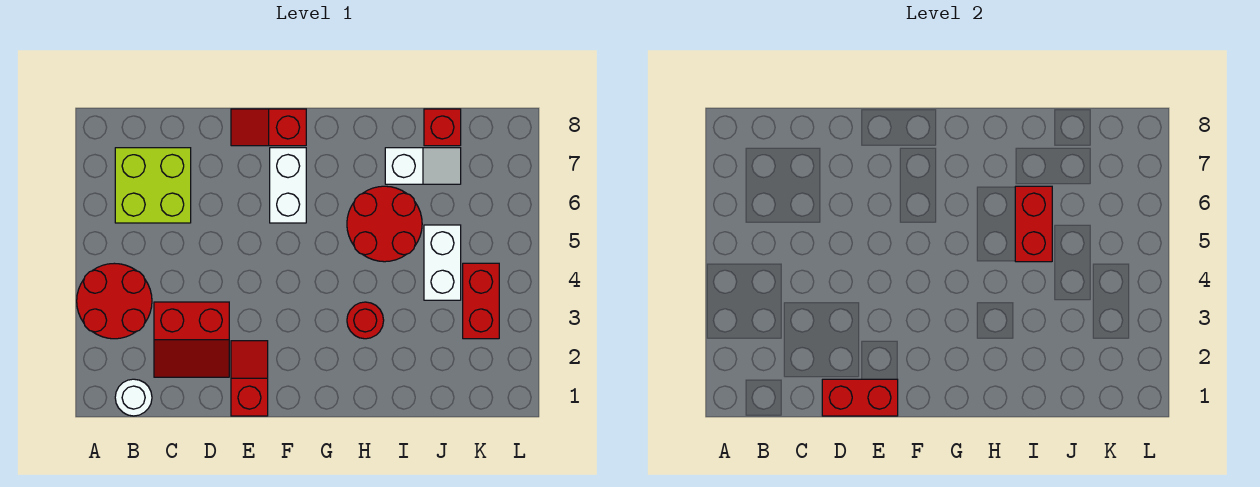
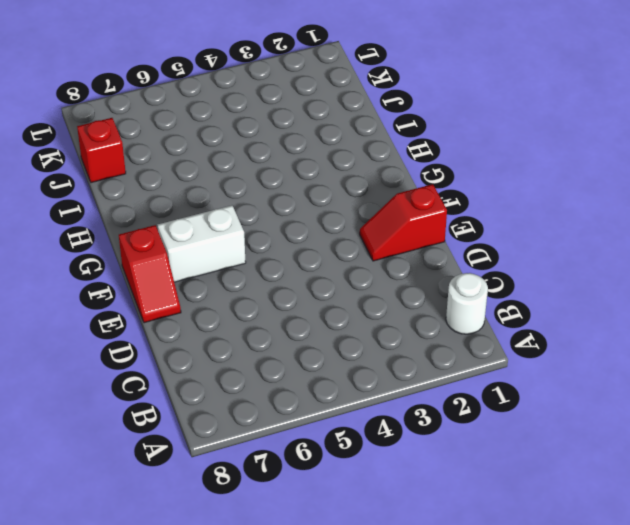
none -> red 2x2 round brick [77,263,152,339]
none -> lime 2x2 brick [115,148,191,223]
none -> red 2x2 slope [154,302,229,377]

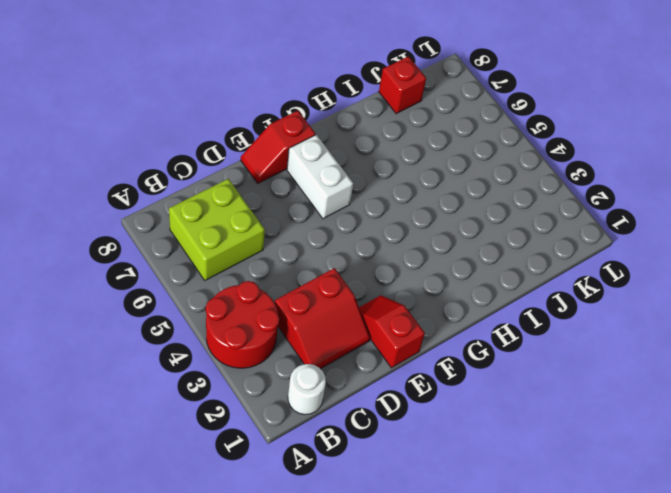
none -> red 1x1 round brick [347,302,384,339]
none -> red 2x2 round brick [347,186,422,262]
none -> white 1x2 slope [385,148,461,184]

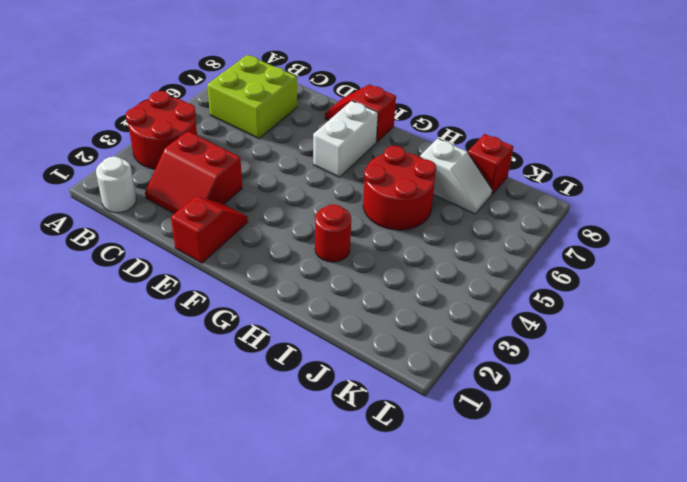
none -> white 1x2 brick [424,225,461,300]
none -> red 1x2 brick [463,263,499,339]
none -> red 1x2 brick [822,379,898,416]

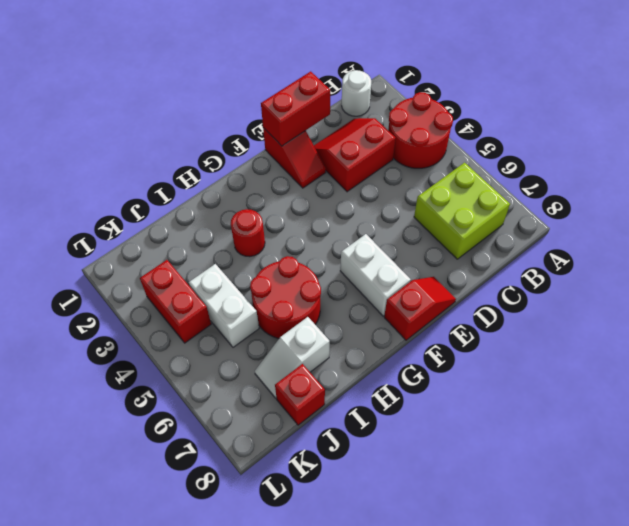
none -> red 1x2 brick [1015,186,1052,262]

